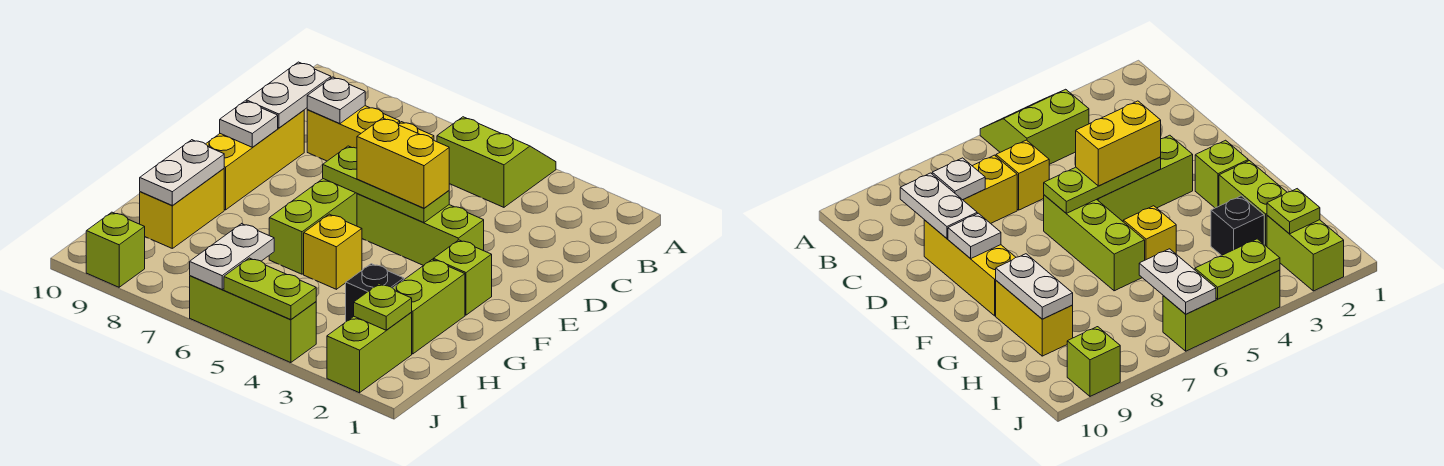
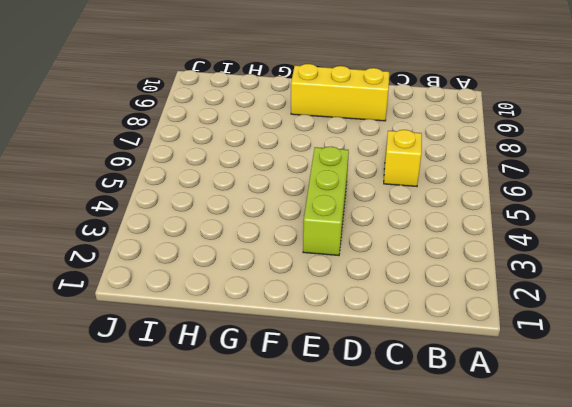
none -> lime 2x2 slope [437,117,556,207]
none -> yellow 1x2 brick [307,106,400,161]
none -> lime 1x3 brick [269,179,357,274]

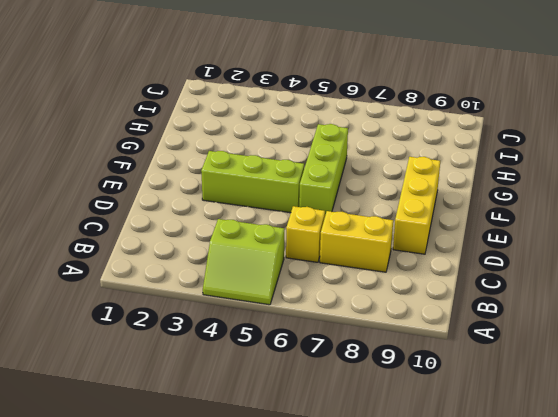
none -> lime 1x1 brick [433,240,492,315]
none -> lime 1x2 brick [393,259,465,354]
none -> yellow 1x1 brick [304,214,362,289]

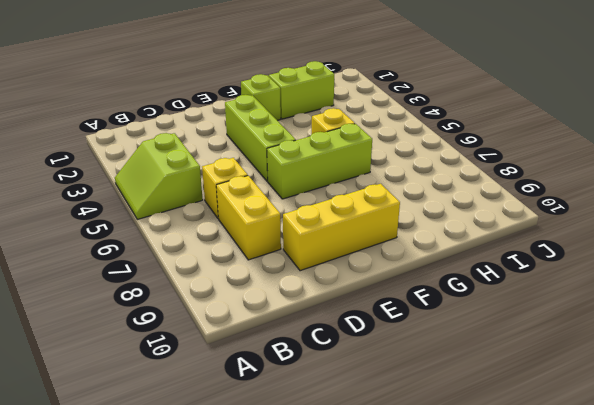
none -> yellow 1x2 brick [140,169,224,248]
none -> black 1x1 brick [346,264,404,321]
none -> lime 1x2 brick [327,313,412,393]

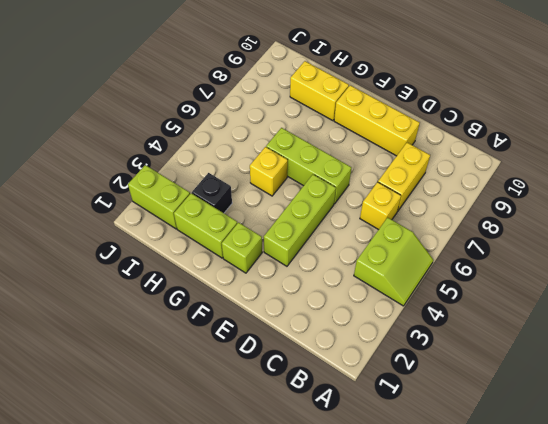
none -> lime 1x3 brick [190,276,316,363]
none -> lime 1x1 brick [86,212,145,287]
none -> white 1x1 plate [307,77,365,124]

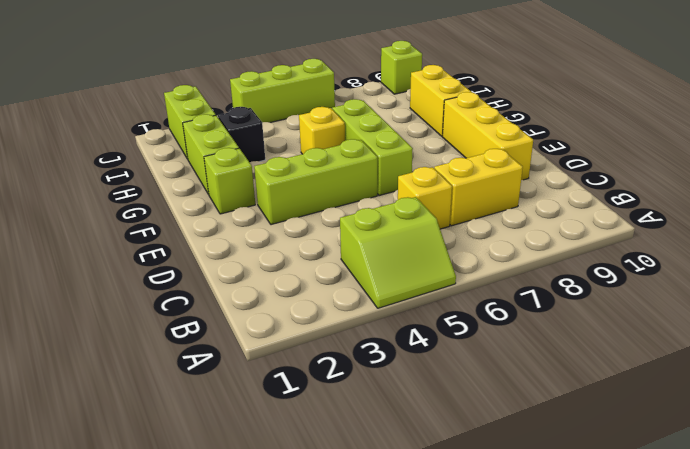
none -> white 1x1 plate [307,77,365,124]
none -> white 1x2 plate [246,62,331,128]
none -> lime 1x3 plate [323,146,449,223]

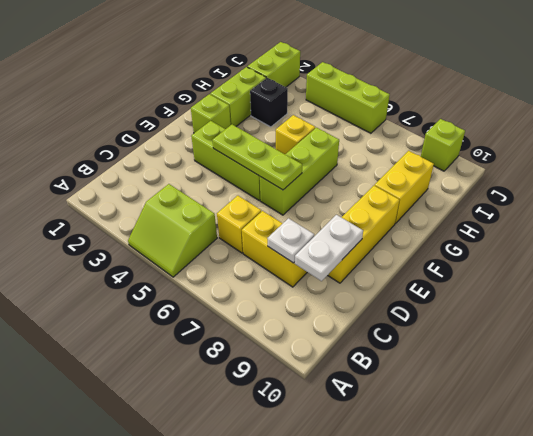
none -> white 1x1 plate [220,101,278,147]
none -> white 1x2 plate [140,140,224,205]
none -> lime 1x1 plate [354,284,412,330]

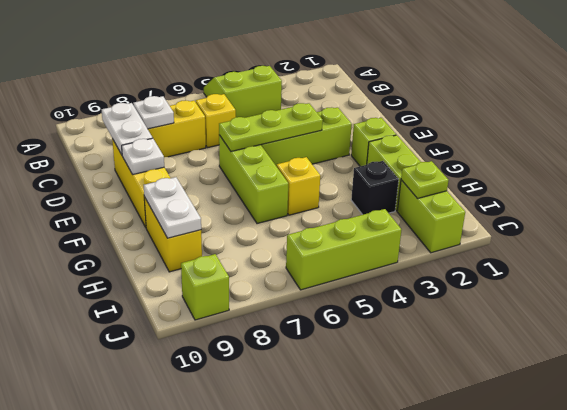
none -> white 1x2 plate [190,224,274,289]
none -> lime 1x2 plate [224,258,316,320]
none -> yellow 1x2 brick [357,118,449,208]

